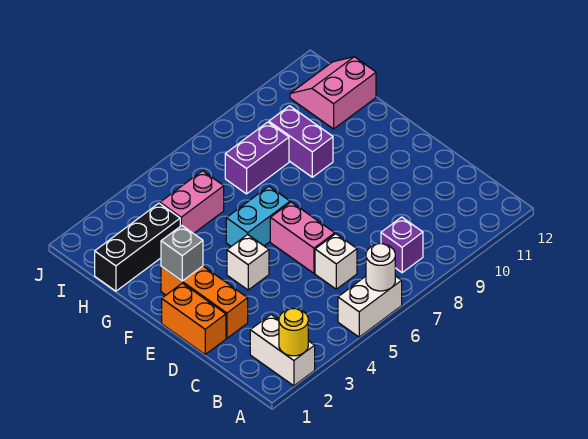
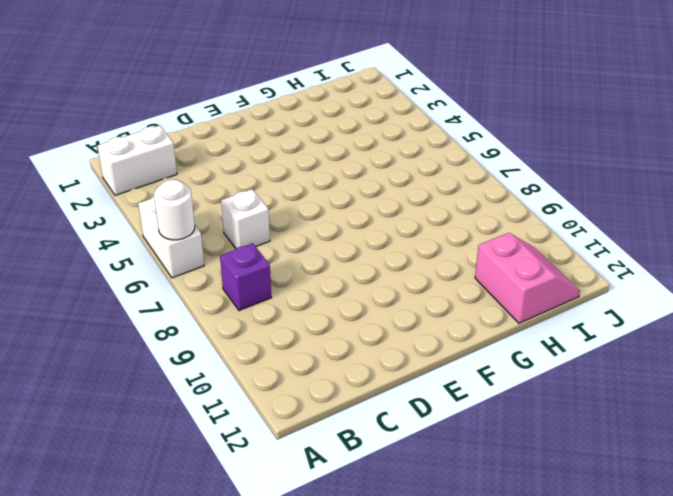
none -> orange 1x2 brick [162,283,226,354]
none -> orange 1x3 brick [161,266,248,338]
none -> pink 1x2 brick [270,202,335,273]

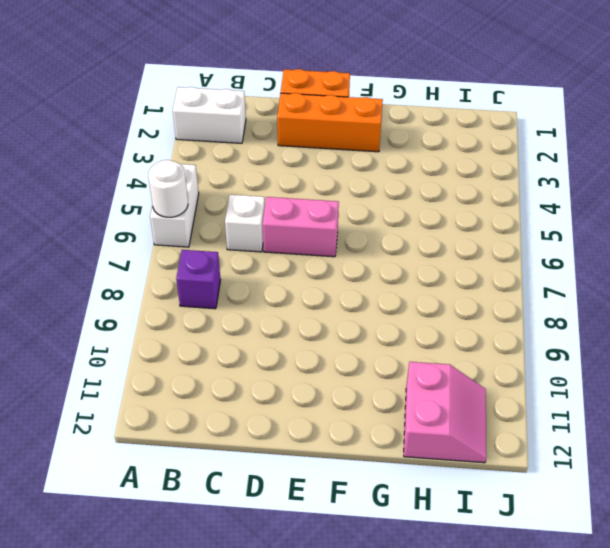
none -> white 1x1 brick [227,234,269,290]
none -> cyan 1x2 brick [226,186,290,246]
none -> purple 1x2 brick [269,106,333,177]

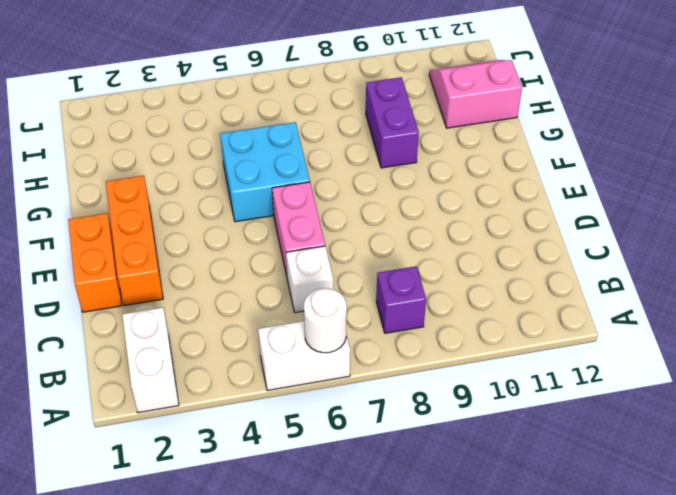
cyan 2x2 brick [220,122,310,222] -> cyan 1x2 brick [226,186,290,246]
none -> white 1x1 brick [227,234,269,290]
none -> black 1x3 brick [95,203,180,291]
none -> pink 1x2 brick [160,171,224,234]

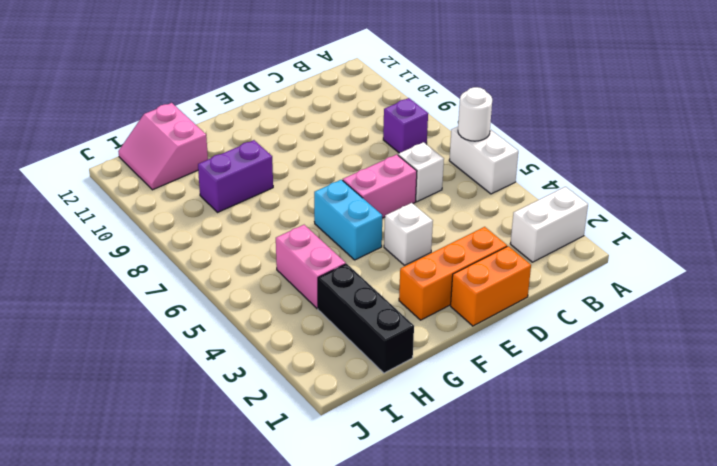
none -> purple 1x2 brick [225,122,289,194]
none -> yellow 1x1 round brick [279,309,308,356]
none -> grey 1x1 brick [161,225,203,281]

